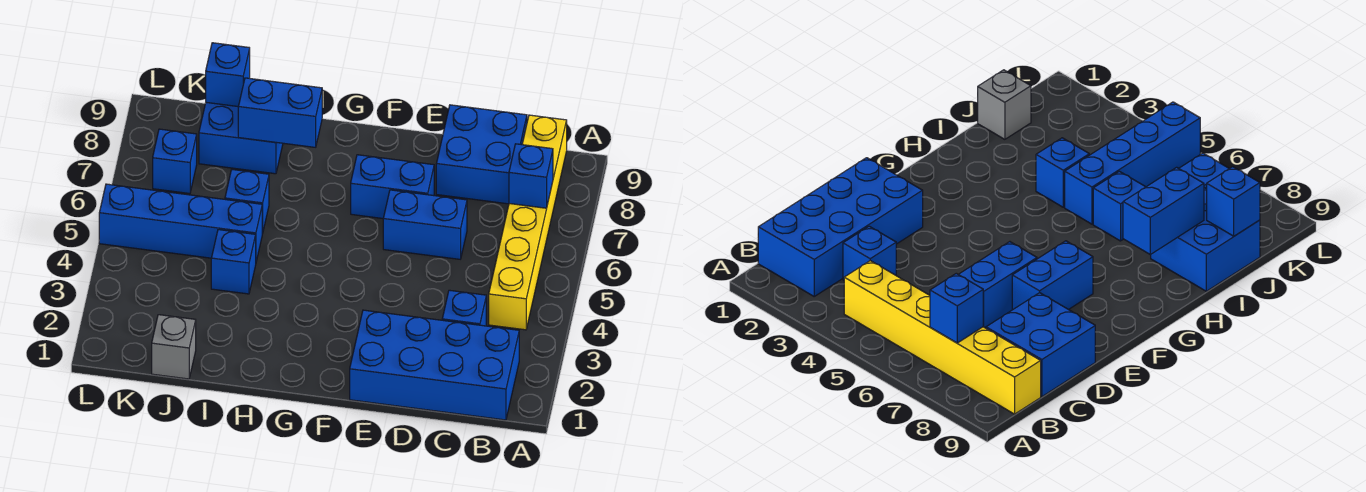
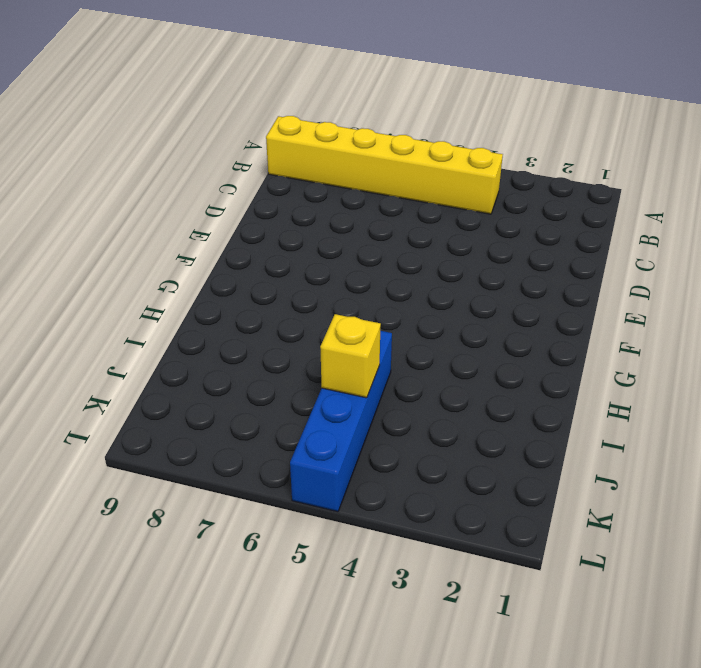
yellow 1x1 brick [320,314,381,398] -> none
none -> blue 2x4 brick [350,310,519,420]
none -> blue 1x1 brick [442,290,486,326]
none -> blue 2x2 brick [436,105,527,204]

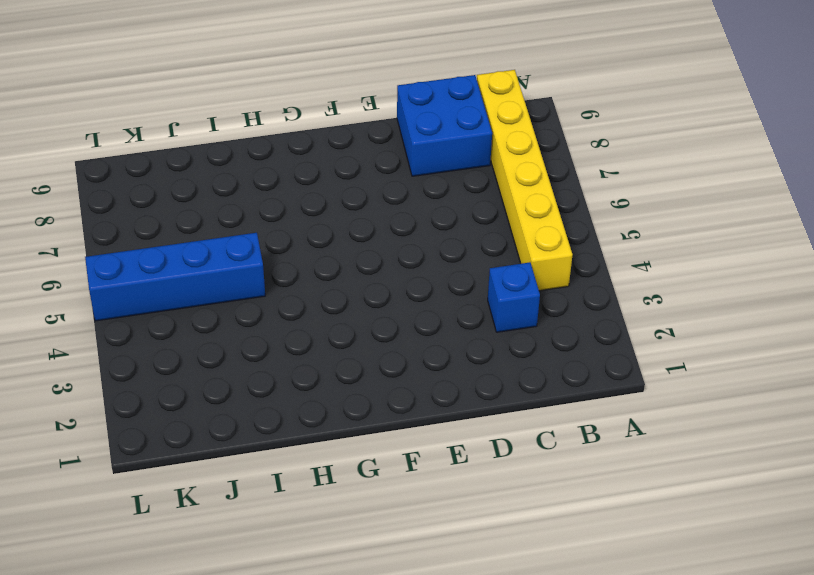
none -> blue 2x4 brick [350,310,519,420]
none -> blue 1x2 brick [383,190,467,259]
none -> blue 1x2 brick [351,155,434,218]

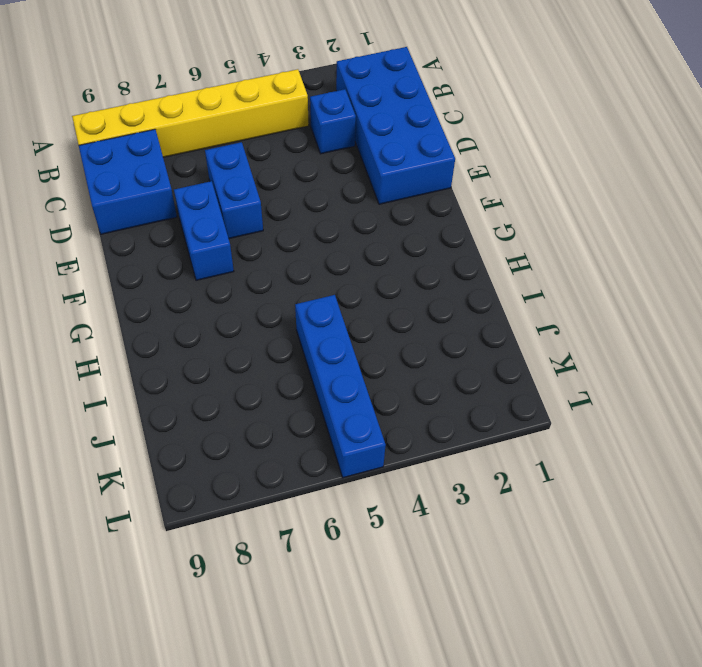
none -> blue 1x1 brick [211,230,256,294]
none -> blue 1x1 brick [225,170,269,234]
none -> blue 2x2 brick [199,102,283,174]

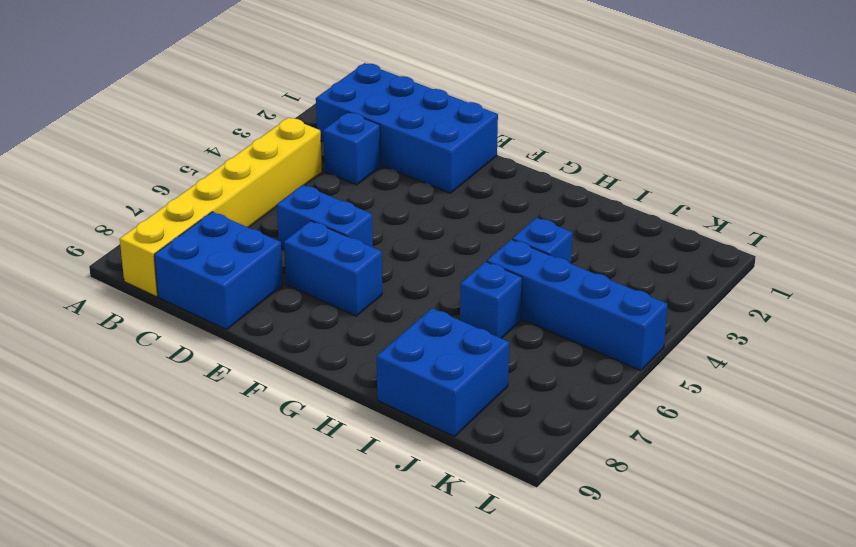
none -> grey 1x1 brick [152,315,196,379]
none -> blue 1x1 brick [153,129,197,194]
none -> blue 1x1 brick [509,144,553,208]

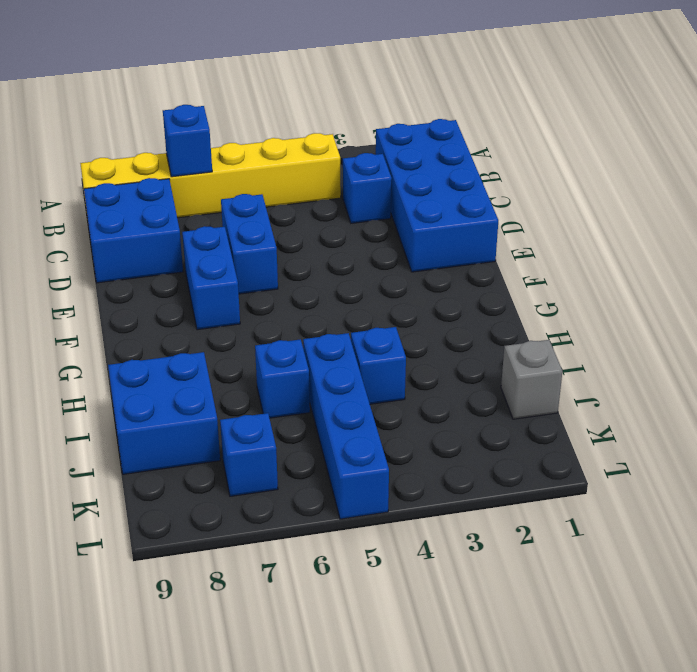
none -> blue 1x2 brick [238,78,322,147]
none -> blue 1x1 brick [206,43,250,106]

